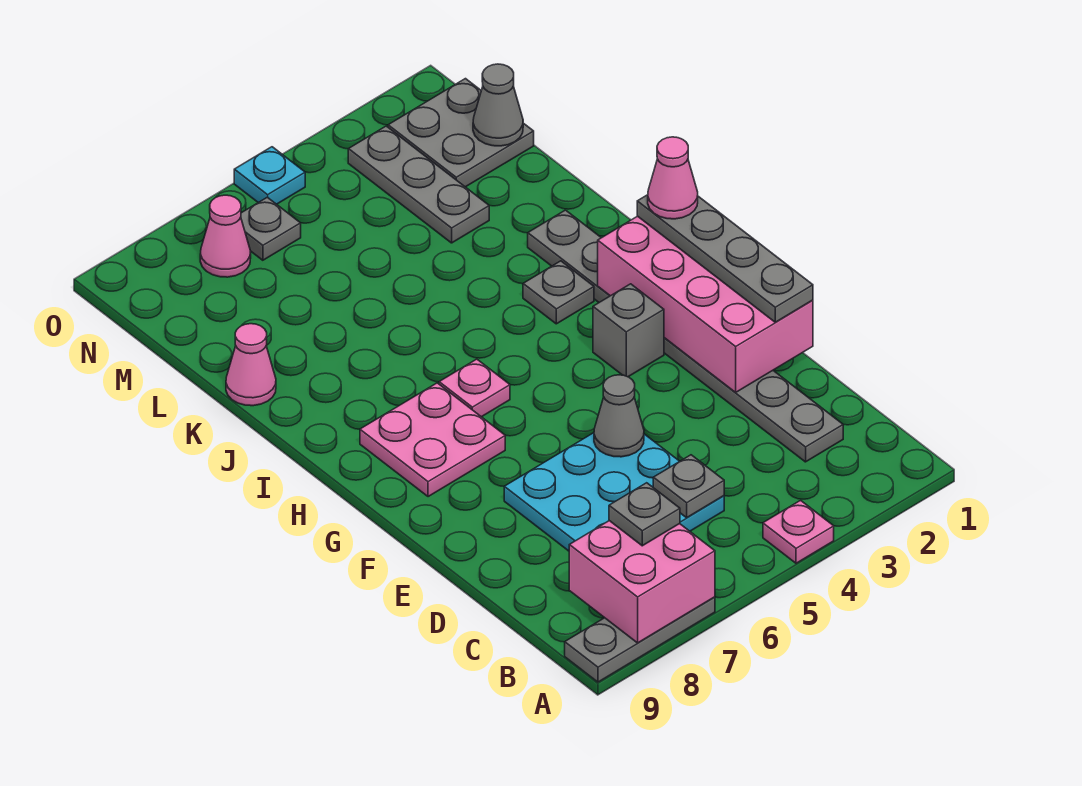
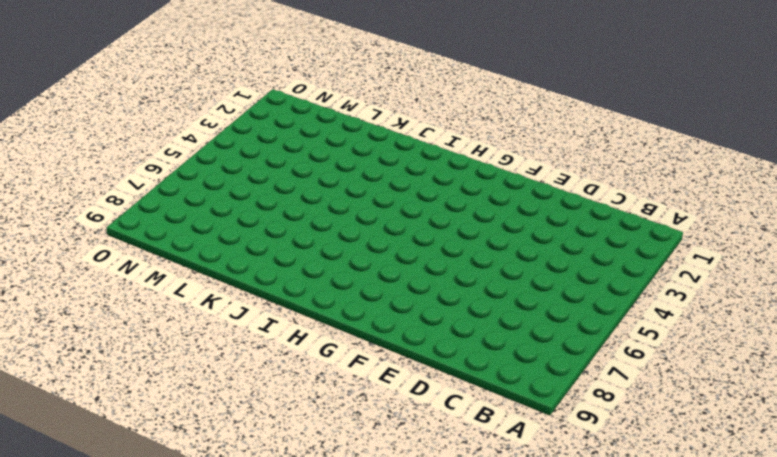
none -> pink 1x1 plate [763,500,834,563]
none -> grey 1x3 plate [565,597,715,682]
none -> grey 1x8 plate [528,210,843,462]

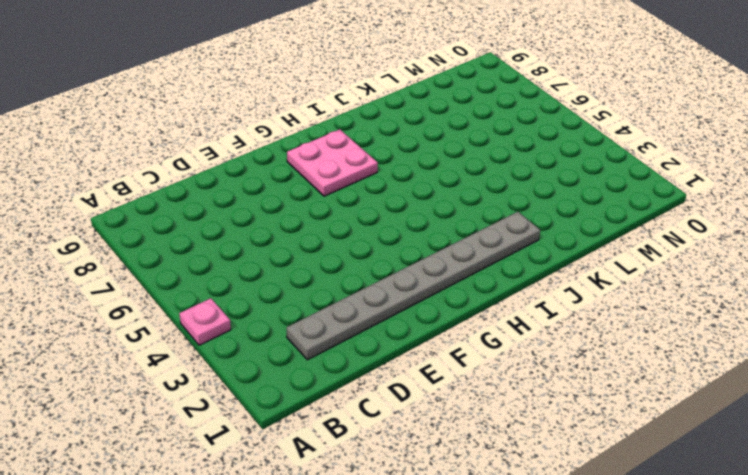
none -> grey 1x3 plate [565,597,715,682]
none -> cyan 3x3 plate [504,433,724,551]
none -> grey 1x1 brick [593,284,664,377]

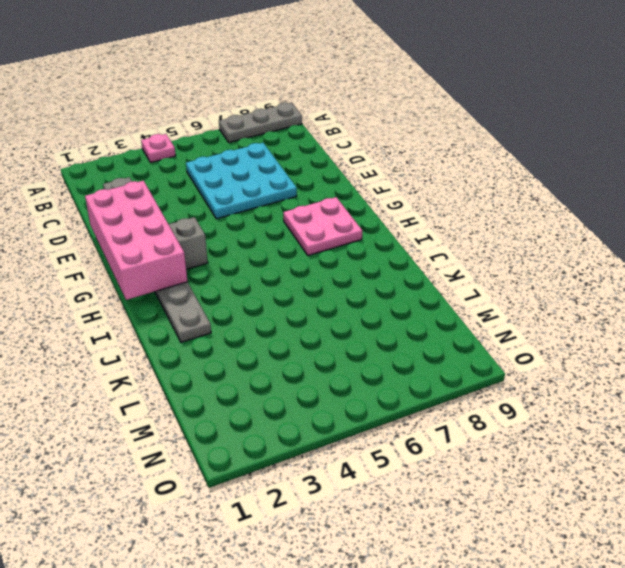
none -> pink 1x1 plate [439,359,510,417]
none -> grey 1x1 plate [523,261,594,324]
none -> pink 1x1 cone [226,324,276,406]

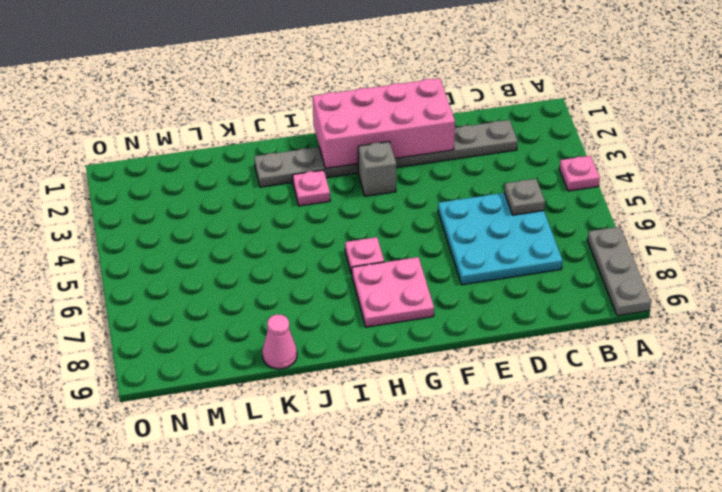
pink 1x1 plate [293,170,330,206] -> grey 1x1 plate [523,261,594,324]
none -> grey 1x3 plate [348,126,489,243]
none -> grey 2x2 plate [388,79,534,187]
none -> grey 1x1 plate [241,197,301,260]

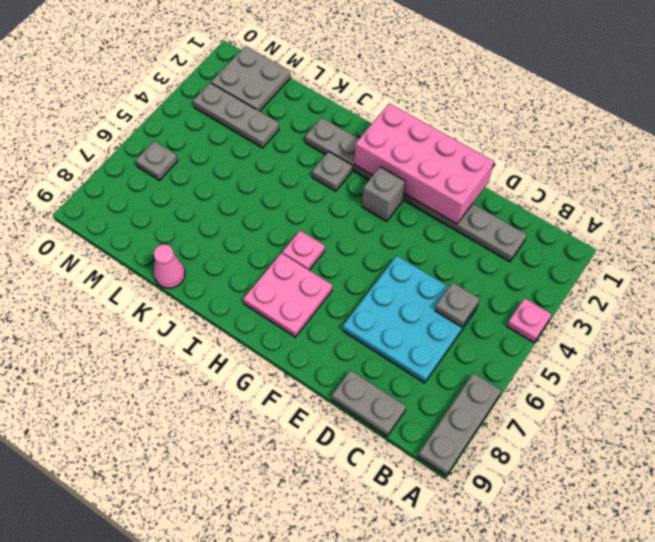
grey 1x2 plate [332,370,406,436] -> none
none -> pink 1x1 cone [200,195,251,277]
none -> cyan 1x1 plate [234,147,305,204]
none -> pink 2x2 brick [569,521,715,643]

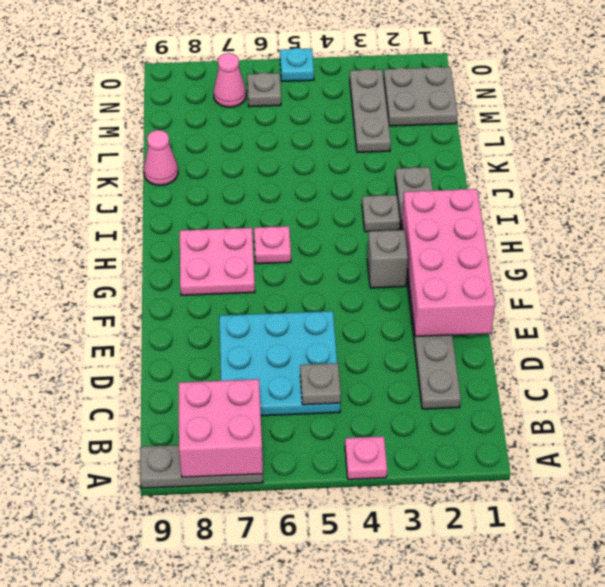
none -> grey 1x1 cone [594,375,644,457]
none -> grey 1x1 cone [473,64,523,146]
none -> grey 1x1 plate [609,483,680,546]

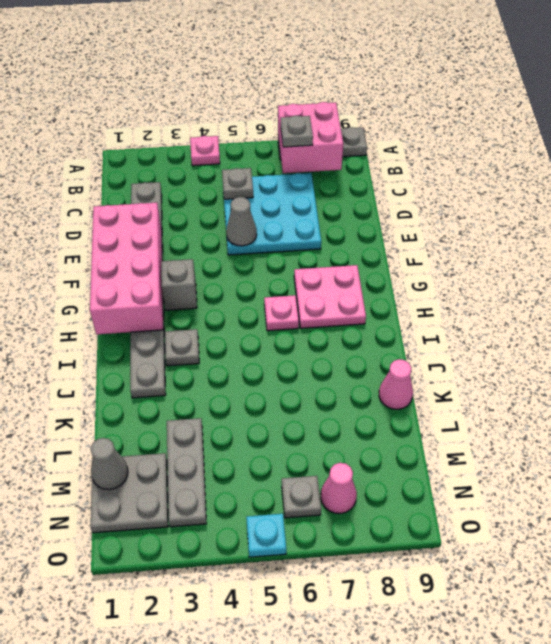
none -> grey 1x4 plate [637,195,813,322]
none -> pink 1x1 cone [648,137,698,219]

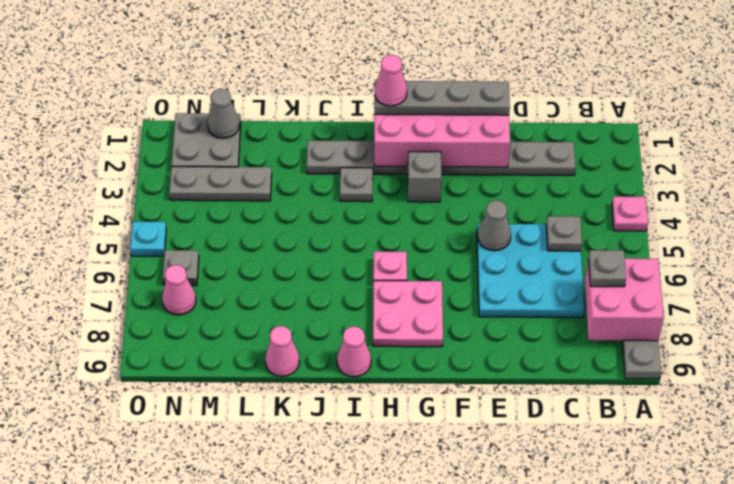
pink 1x1 cone [337,326,371,377] -> none

